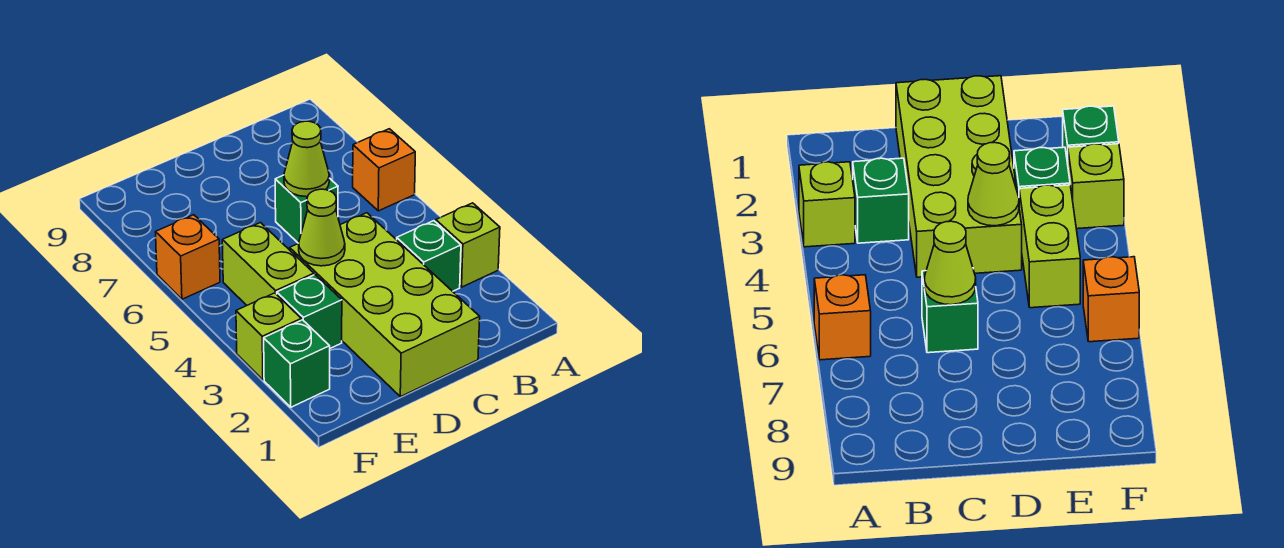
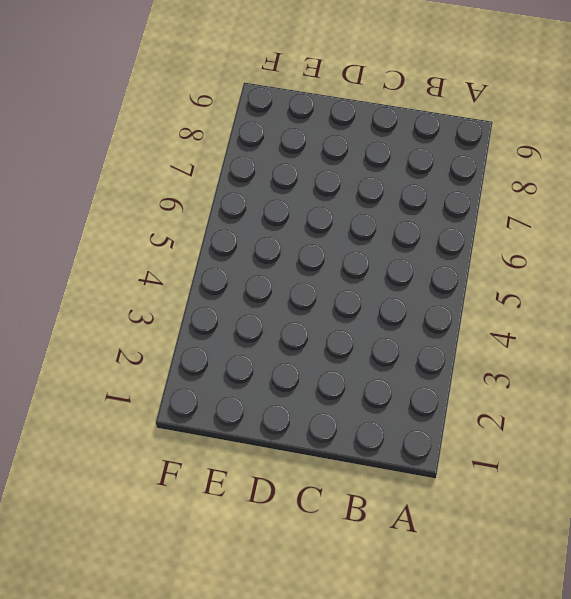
none -> lime 1x1 brick [436,203,500,287]
none -> orange 1x1 brick [353,129,415,211]
none -> green 1x1 brick [397,221,461,291]

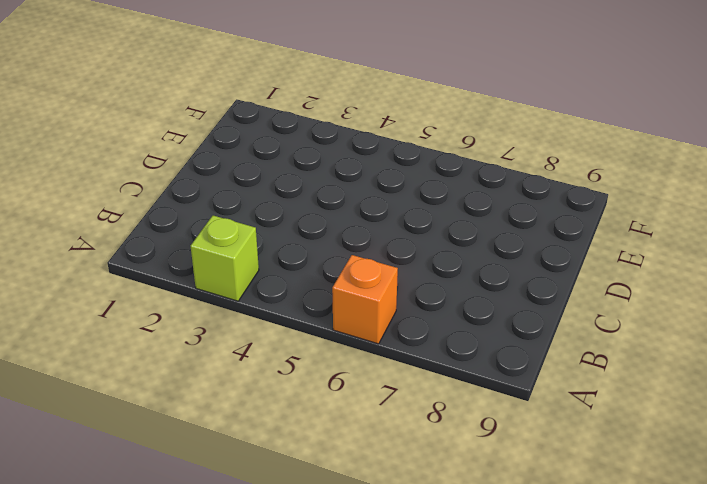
none -> green 1x1 brick [397,221,461,291]
none -> lime 2x4 brick [290,213,480,397]
none -> green 1x1 brick [275,175,338,243]

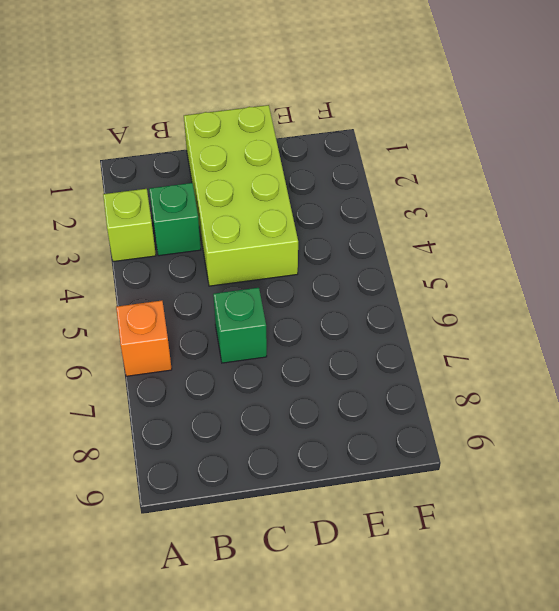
none -> green 1x1 brick [277,275,342,348]
none -> lime 1x2 brick [222,223,314,305]
none -> green 1x1 brick [264,320,330,407]

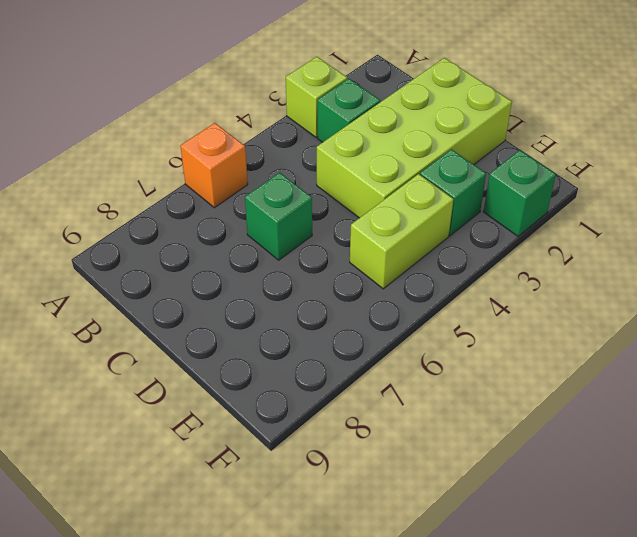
none -> lime 1x1 brick [236,293,301,380]
none -> orange 1x1 brick [156,215,220,299]
none -> lime 1x1 cone [284,121,329,197]

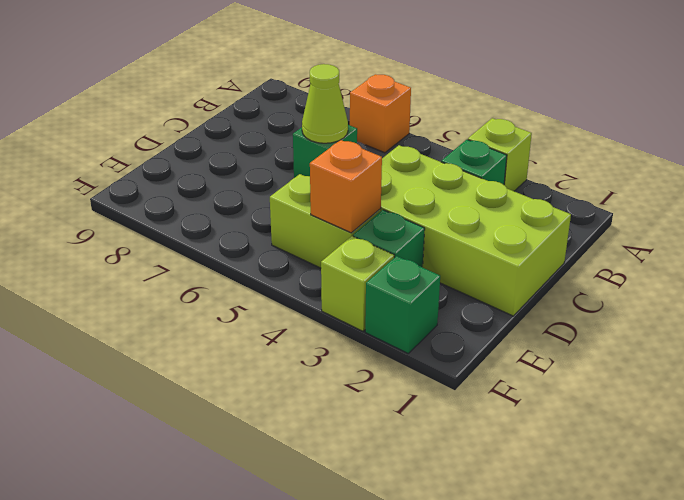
orange 1x1 brick [310,140,382,233] -> orange 1x1 brick moved to [156,215,220,299]
none -> lime 1x1 cone [299,189,345,266]

